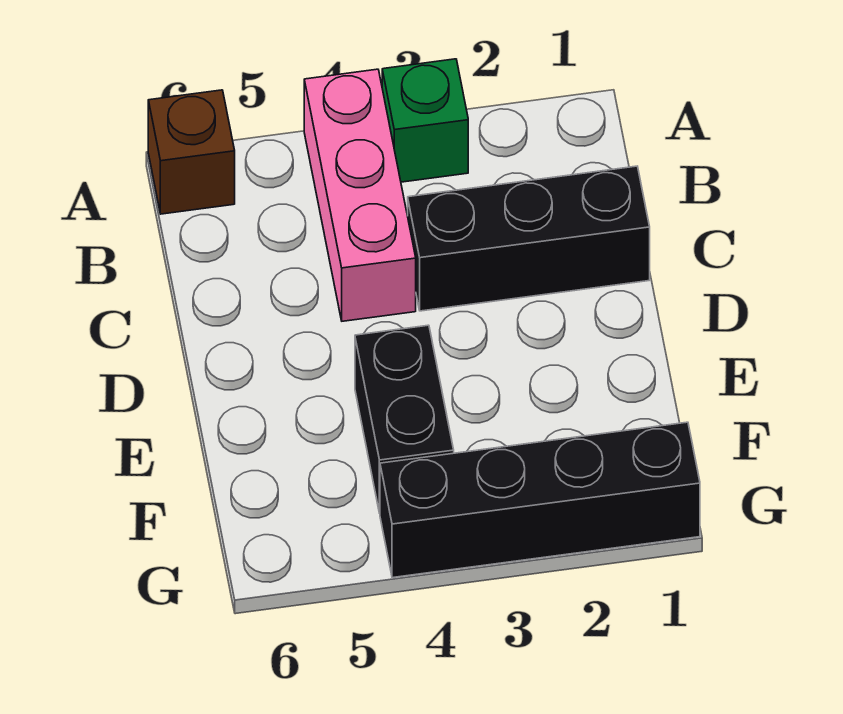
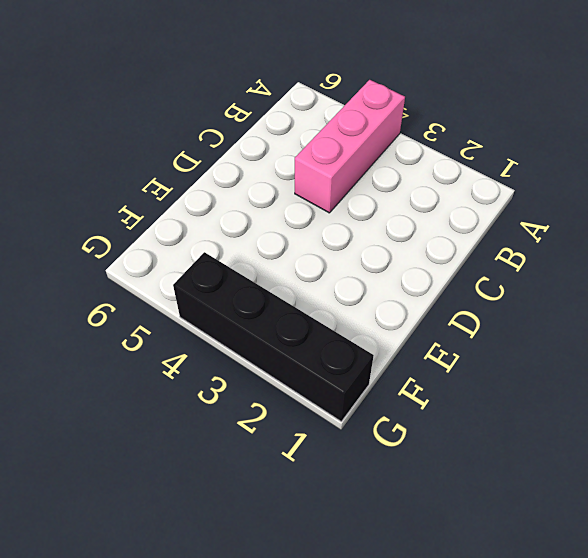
none -> green 1x1 brick [382,59,468,182]
none -> brown 1x1 brick [148,90,235,214]

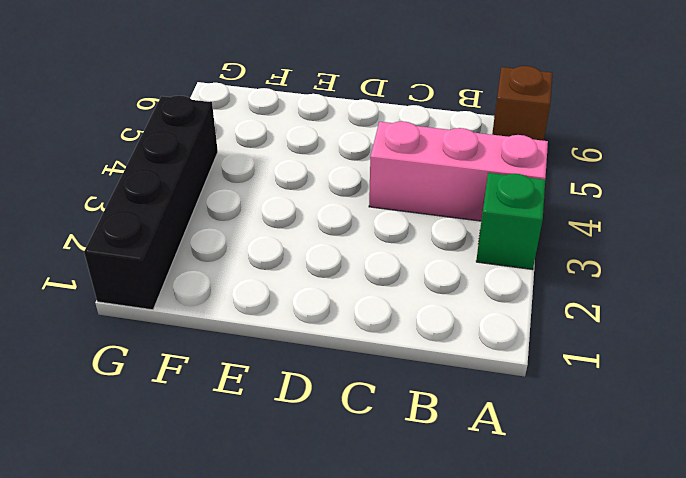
none -> black 1x3 brick [408,166,650,311]
none -> black 1x2 brick [355,325,454,513]

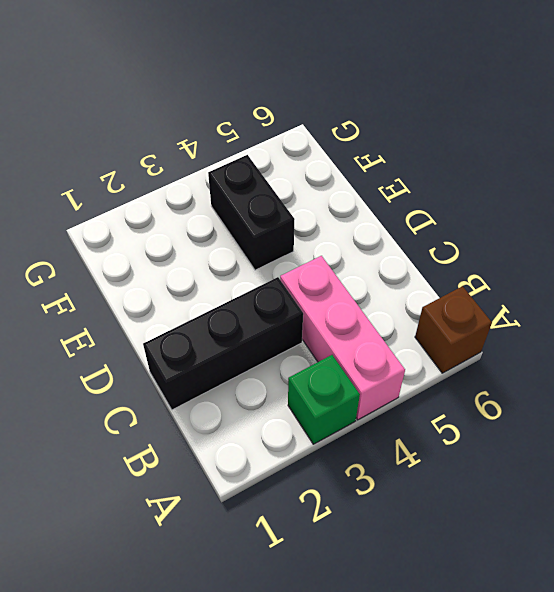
none -> black 1x4 brick [380,422,700,578]

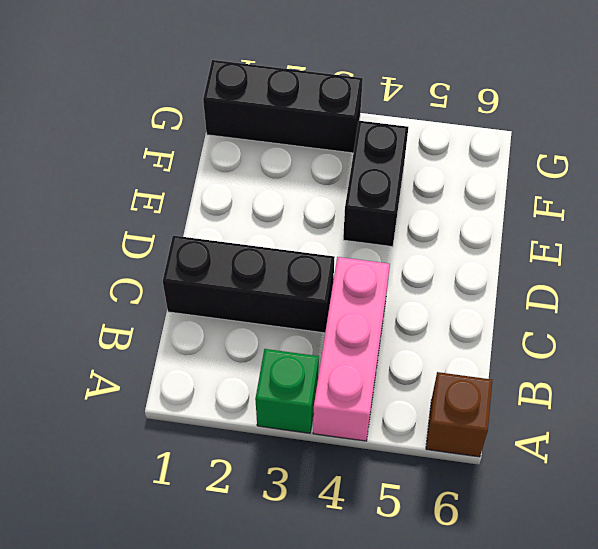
black 1x3 brick [203,60,363,153] -> black 1x4 brick [380,422,700,578]

